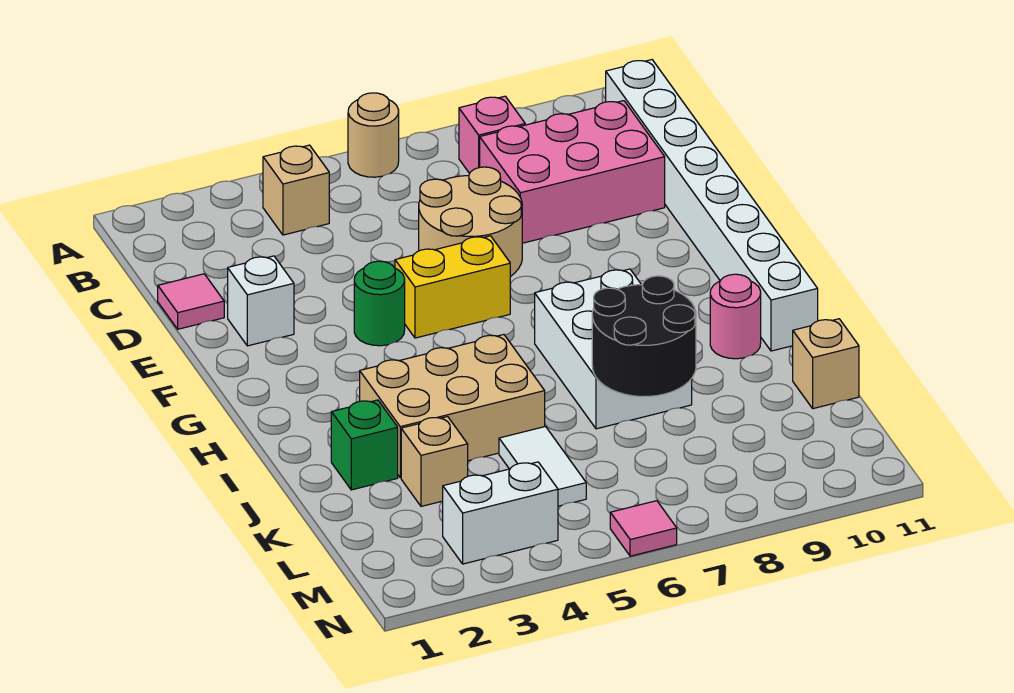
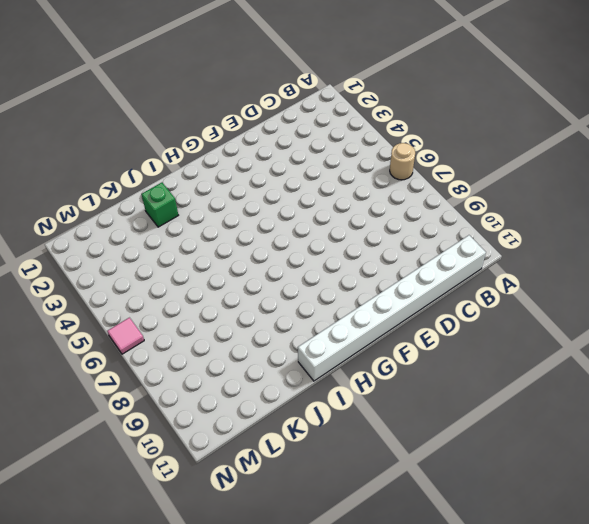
none -> tan 1x1 brick [263,145,329,235]
none -> pink 1x1 brick [459,96,525,173]
none -> pink 2x3 brick [480,101,665,243]

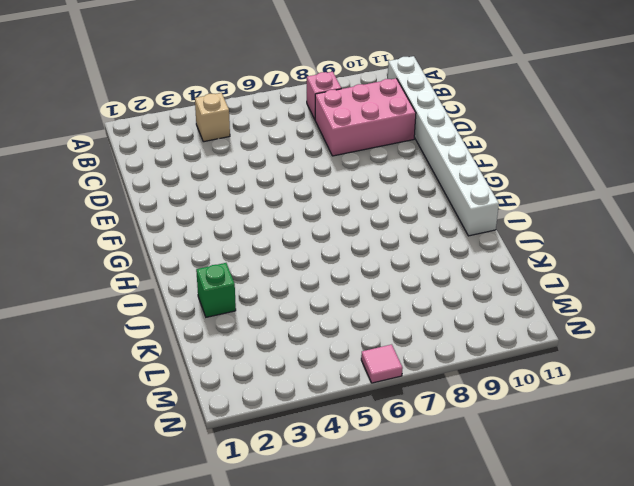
none -> tan 1x1 round brick [348,93,399,177]
none -> pink 1x1 tile [158,274,224,329]
none -> tan 2x2 round brick [419,167,522,277]

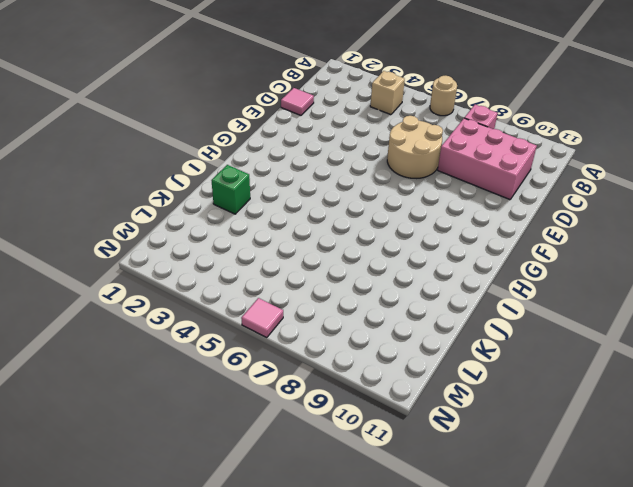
none -> white 1x8 brick [606,60,818,351]
none -> white 1x1 brick [228,256,294,346]
none -> green 1x1 round brick [354,261,405,346]

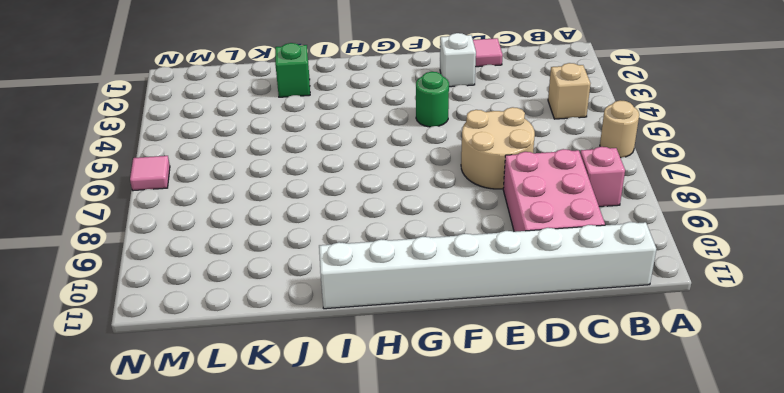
none -> yellow 1x2 brick [395,236,510,338]
none -> white 2x3 brick [535,269,692,429]
none -> tan 2x3 brick [360,335,545,478]

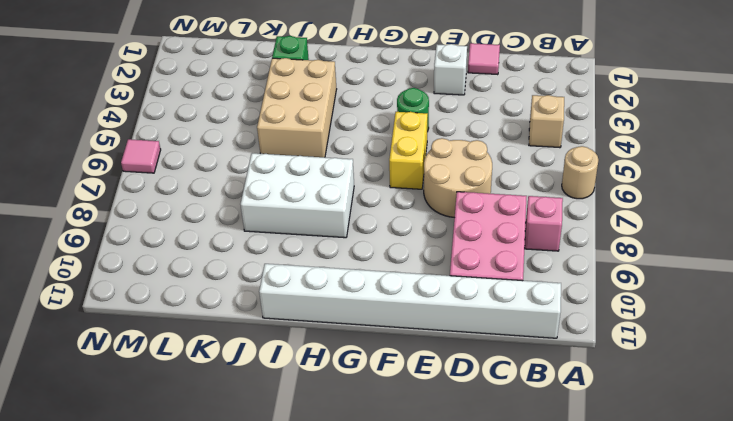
none -> pink 1x1 round brick [710,274,761,359]
none -> tan 1x1 brick [401,417,468,506]
none -> white 1x2 tile [499,427,586,506]

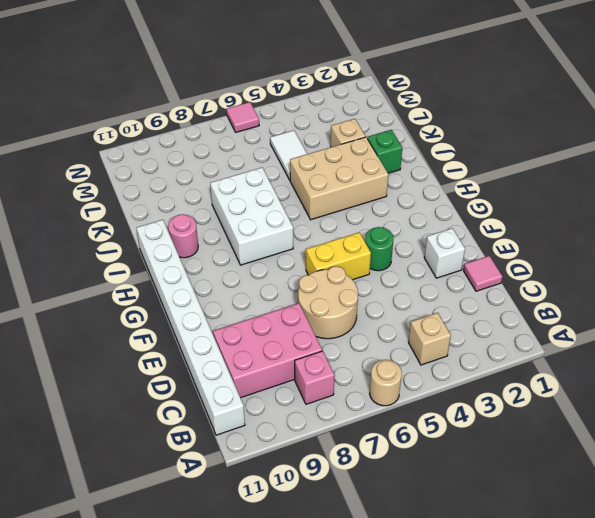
none -> tan 1x1 brick [793,319,859,409]
none -> white 1x2 brick [443,462,558,564]
none -> black 2x2 round brick [592,276,696,397]

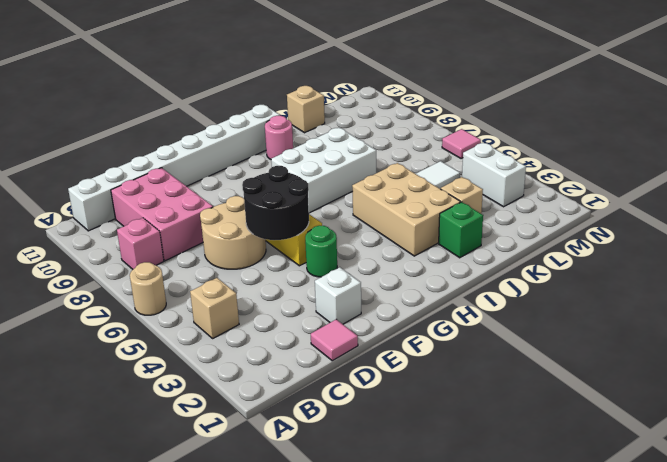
black 2x2 round brick [242,166,309,240] -> black 2x2 round brick moved to [592,276,696,397]

